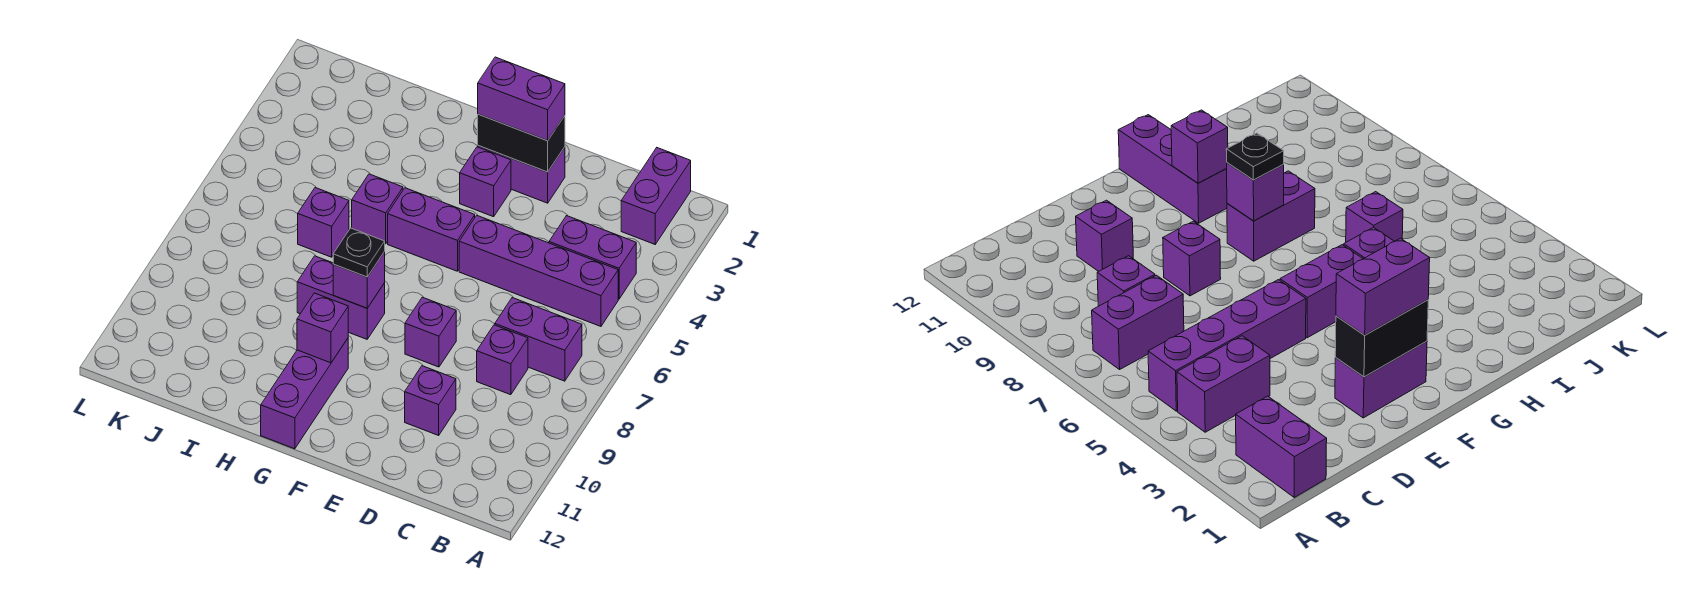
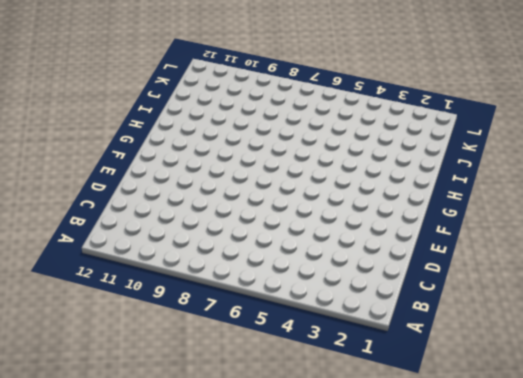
none -> purple 1x2 brick [621,148,691,244]
none -> purple 1x2 brick [549,216,636,299]
none -> purple 1x4 brick [459,215,618,326]

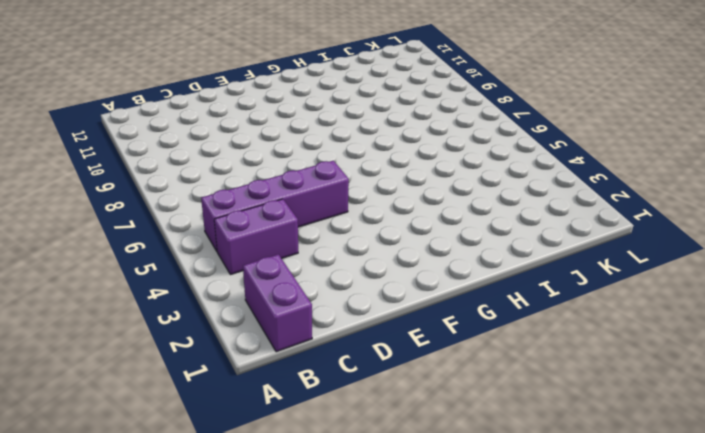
none -> purple 1x2 brick [495,298,582,381]
none -> purple 1x1 brick [477,325,528,395]
none -> purple 1x1 brick [405,366,456,435]

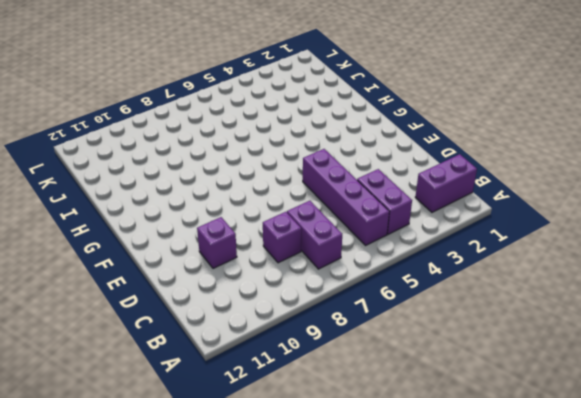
none -> purple 1x2 brick [478,146,565,203]
none -> purple 1x1 brick [405,297,456,367]
none -> purple 1x1 brick [460,147,511,217]

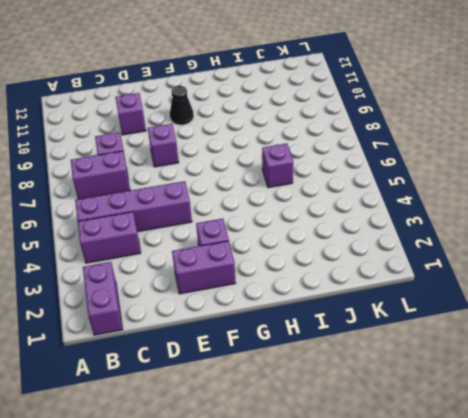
black 1x1 cone [170,86,194,125] -> none
none -> purple 1x2 brick [388,188,475,271]
none -> purple 1x2 brick [297,256,385,339]
none -> purple 1x3 brick [261,339,348,449]

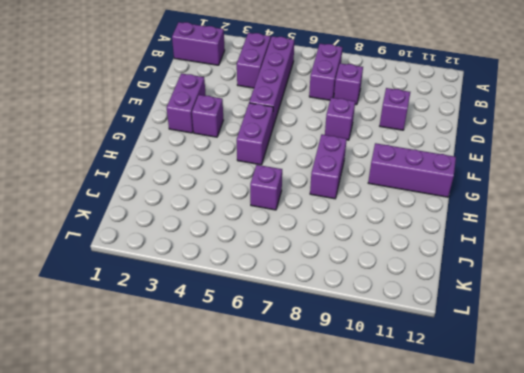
none -> purple 1x1 brick [352,174,403,244]
none -> black 1x2 brick [478,114,565,172]
none -> purple 1x1 brick [333,252,385,308]

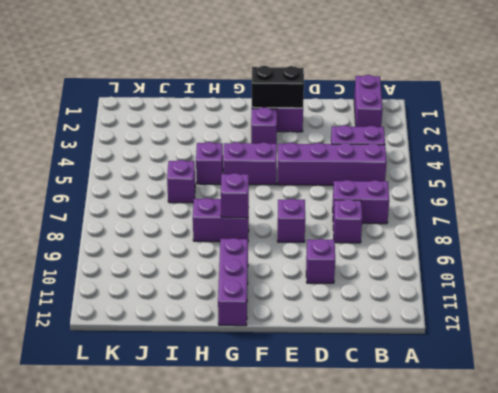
none -> purple 1x1 brick [297,293,348,363]
none -> purple 1x2 brick [478,57,565,141]
none -> black 1x1 plate [333,228,385,277]

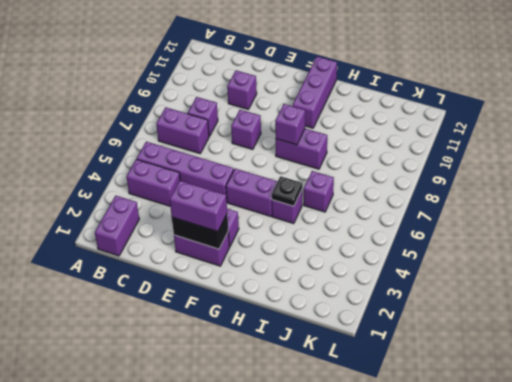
black 1x1 plate [272,176,302,206] -> black 1x1 plate moved to [333,228,385,277]
none -> purple 1x1 brick [297,293,348,363]

